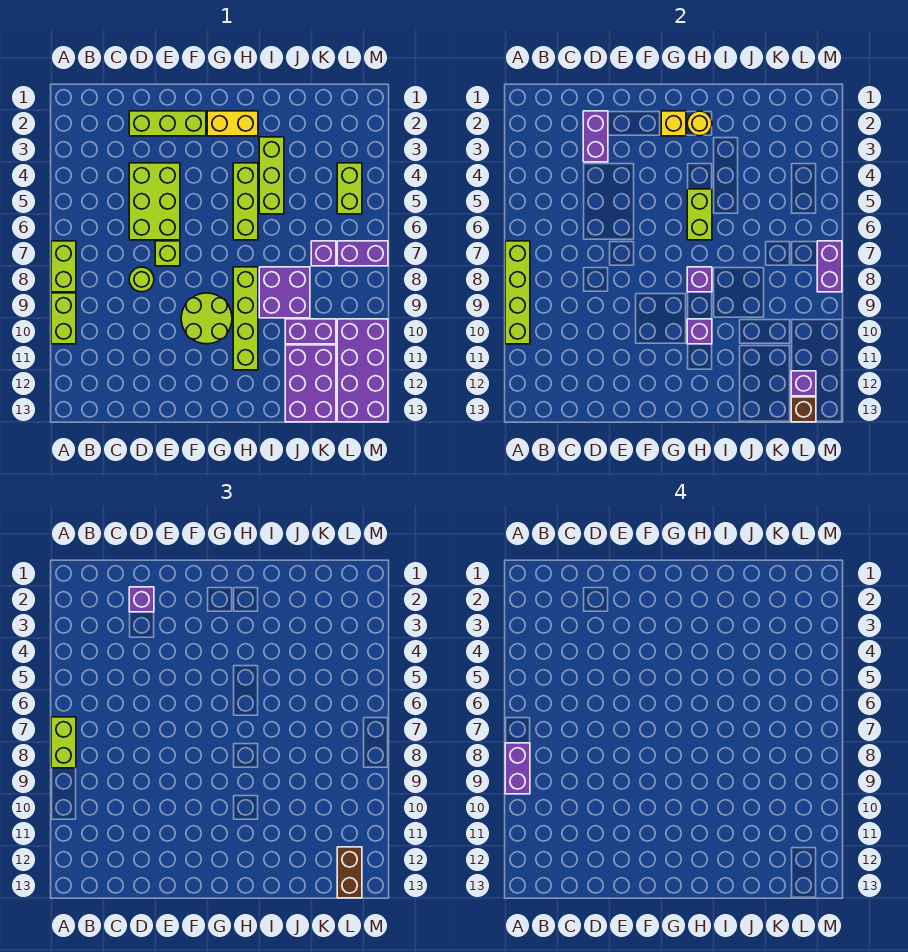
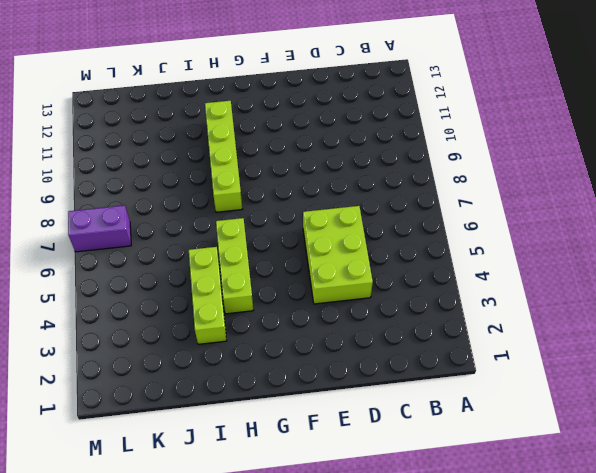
none -> lime 1x2 brick [51,241,76,292]
none -> lime 1x2 brick [51,293,76,344]
none -> lime 1x3 brick [129,111,206,136]
none -> lime 1x1 round brick [129,267,154,292]

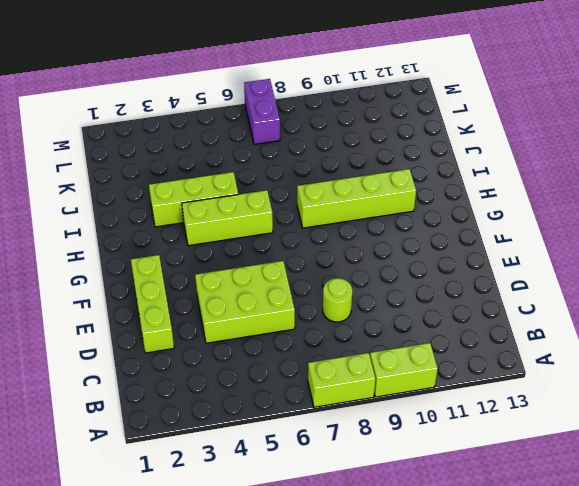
none -> lime 1x1 brick [155,241,180,266]
none -> lime 2x2 round brick [181,293,232,344]
none -> yellow 1x2 brick [207,111,258,136]
none -> purple 2x2 brick [259,267,310,318]

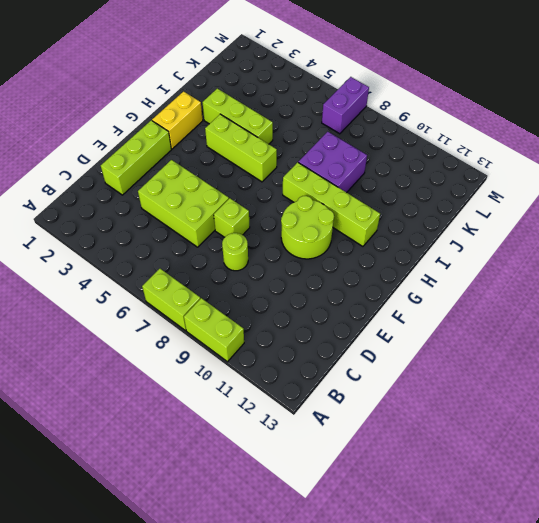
none -> purple 1x2 brick [285,319,336,344]
none -> purple 2x3 brick [285,345,336,422]
none -> purple 1x1 brick [311,241,336,266]
none -> lime 1x2 brick [337,163,362,214]

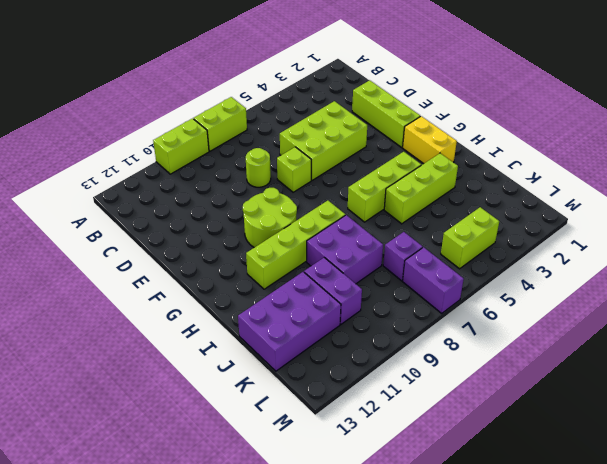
none -> purple 2x4 brick [337,319,388,422]
none -> lime 1x4 brick [505,241,530,344]
none -> purple 1x2 brick [583,111,608,162]
none -> yellow 1x1 brick [661,111,686,136]

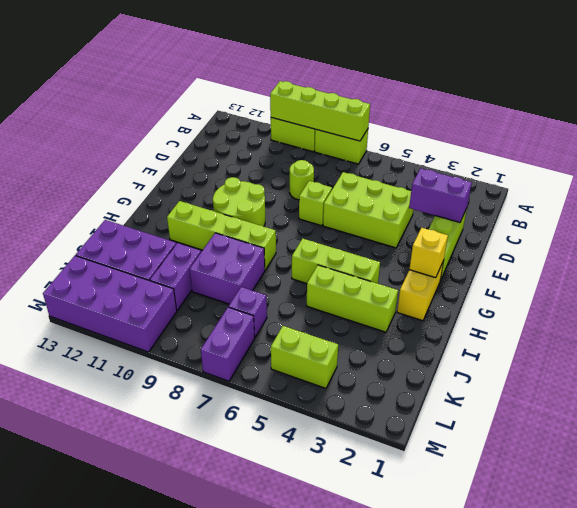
none -> yellow 1x1 round brick [687,111,712,136]
none -> lime 1x2 brick [687,189,712,240]
none -> purple 1x1 brick [687,267,712,292]
none -> purple 1x1 brick [687,319,712,344]

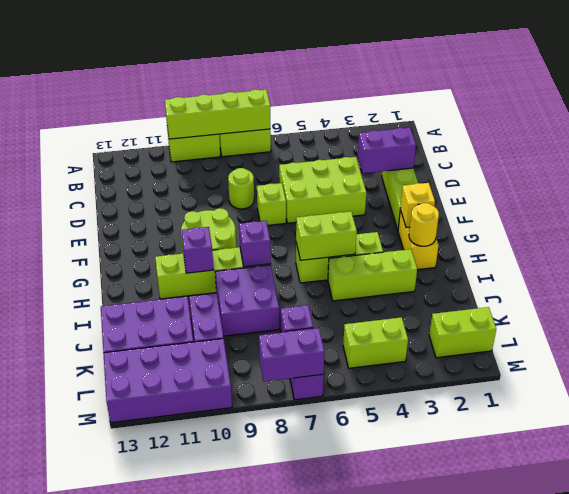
lime 1x2 brick [429,307,496,358] -> lime 1x2 brick moved to [51,717,76,768]
none -> purple 1x1 brick [791,371,816,396]
none -> brown 1x1 brick [791,397,816,422]
none -> purple 1x1 brick [129,587,154,612]
none -> brown 1x2 brick [337,847,362,898]

